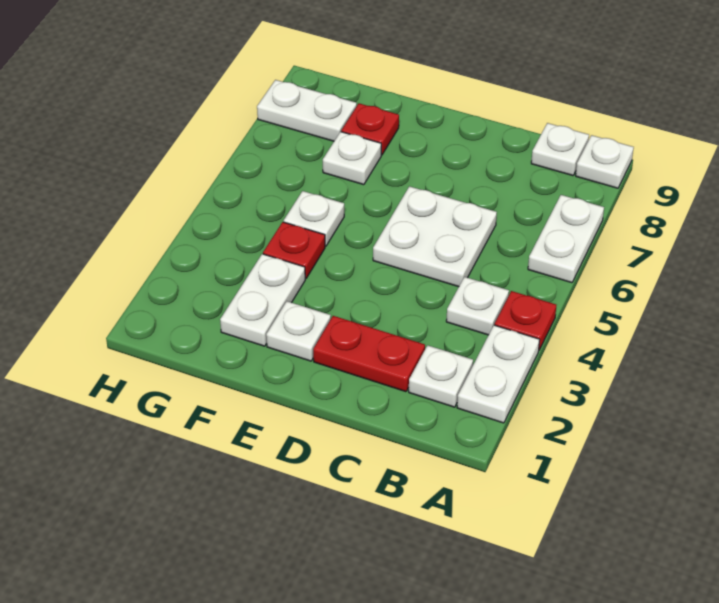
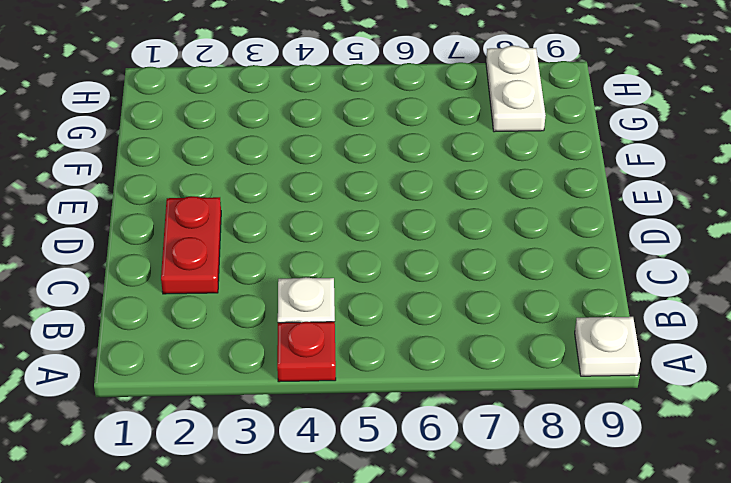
none -> white 1x2 plate [457,325,540,423]
none -> white 1x2 plate [528,195,604,283]
none -> white 1x1 plate [409,345,473,407]

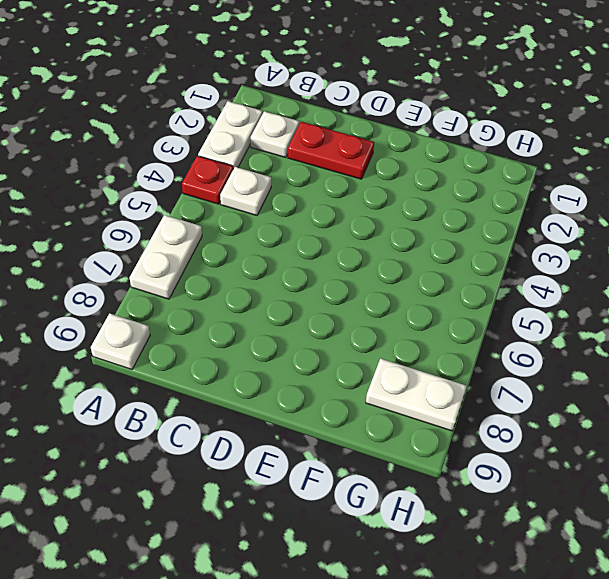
none -> white 1x1 plate [531,123,589,176]
none -> white 2x2 plate [373,186,497,287]
none -> white 1x1 plate [266,301,331,361]

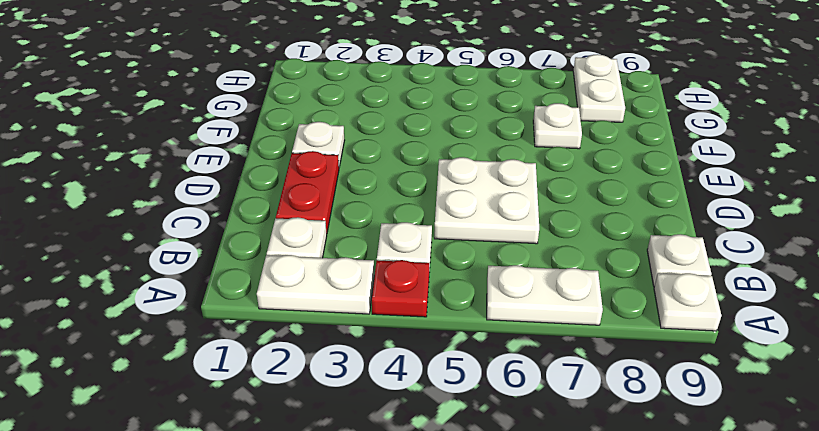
none -> white 1x2 plate [220,254,305,346]
none -> red 1x1 plate [263,222,325,278]
none -> white 1x1 plate [284,191,344,246]

